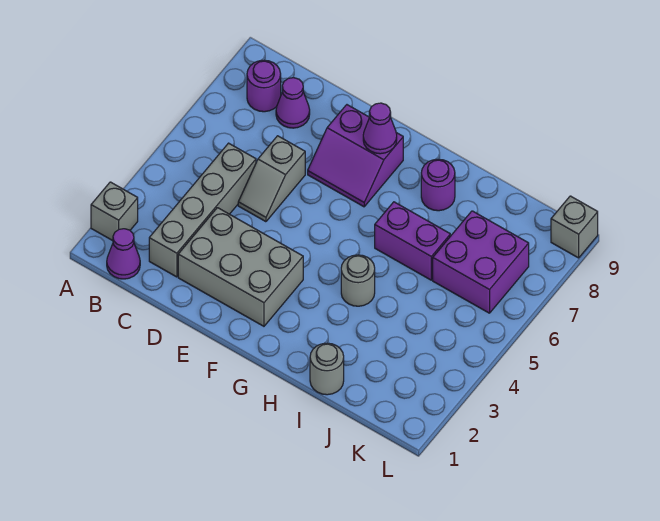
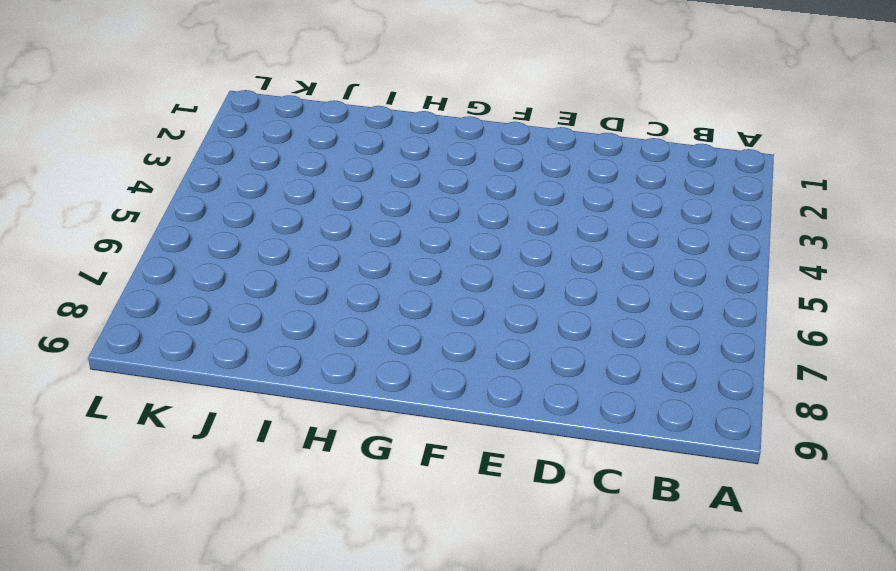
none -> grey 1x1 brick [91,182,138,241]
none -> purple 1x1 cone [107,229,140,279]
none -> purple 1x1 round brick [247,60,281,112]

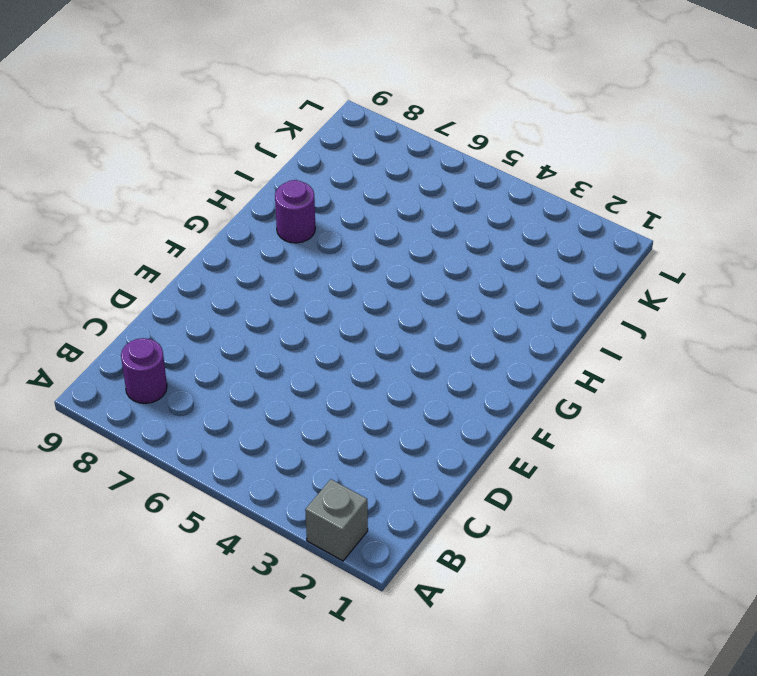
none -> purple 1x1 cone [107,229,140,279]
none -> grey 1x4 brick [149,143,256,277]
none -> purple 1x1 cone [276,78,310,128]

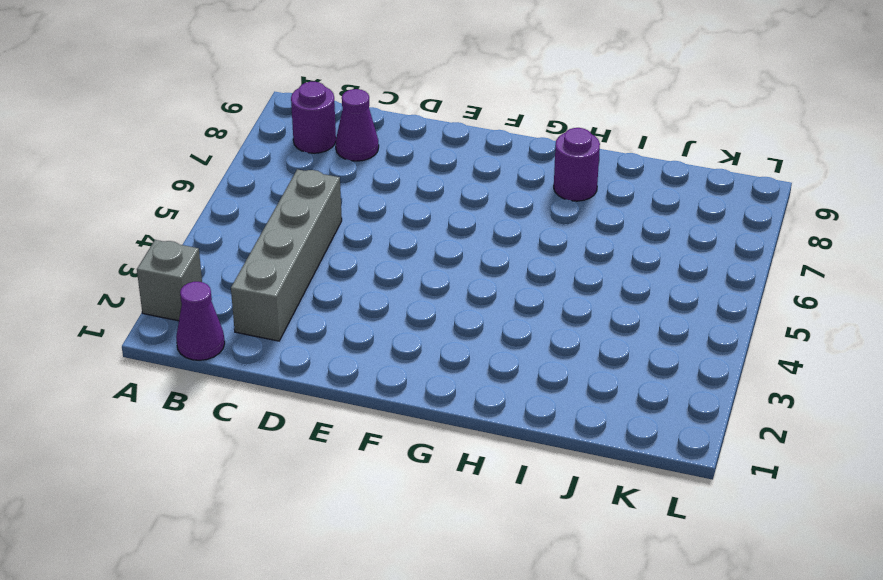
none -> grey 2x3 brick [178,208,303,326]
none -> grey 1x2 slope [238,136,305,222]
none -> purple 2x2 slope [308,105,403,207]

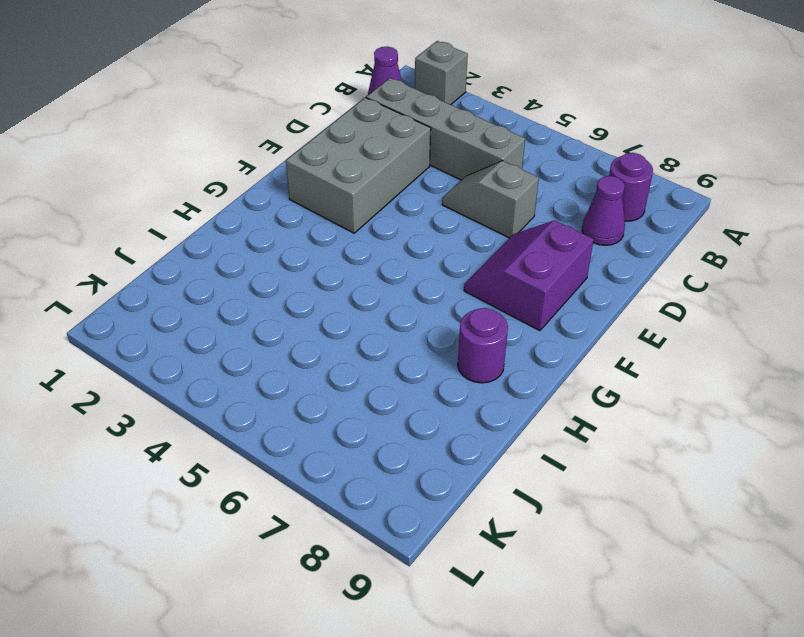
none -> grey 1x1 round brick [341,255,375,306]
none -> purple 1x2 brick [375,202,450,280]
none -> grey 1x1 round brick [310,343,344,395]

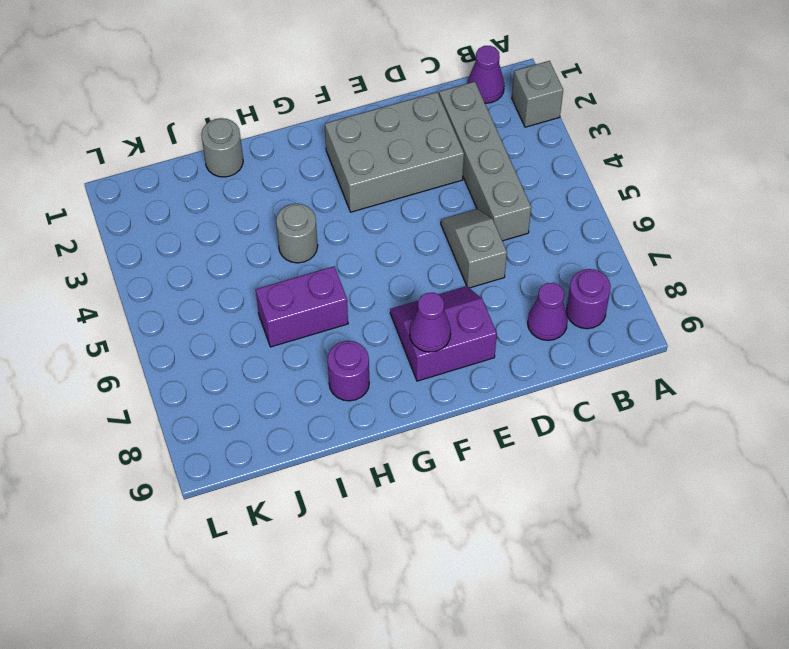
none -> purple 2x2 brick [433,211,529,313]
none -> grey 1x1 brick [551,196,598,258]

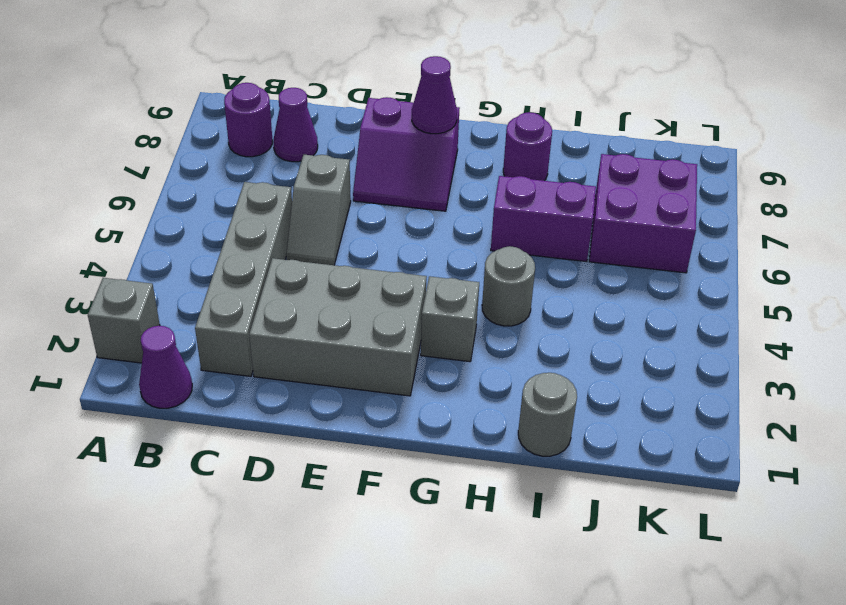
grey 1x1 brick [421,276,479,362] -> grey 1x1 brick moved to [551,196,598,258]

